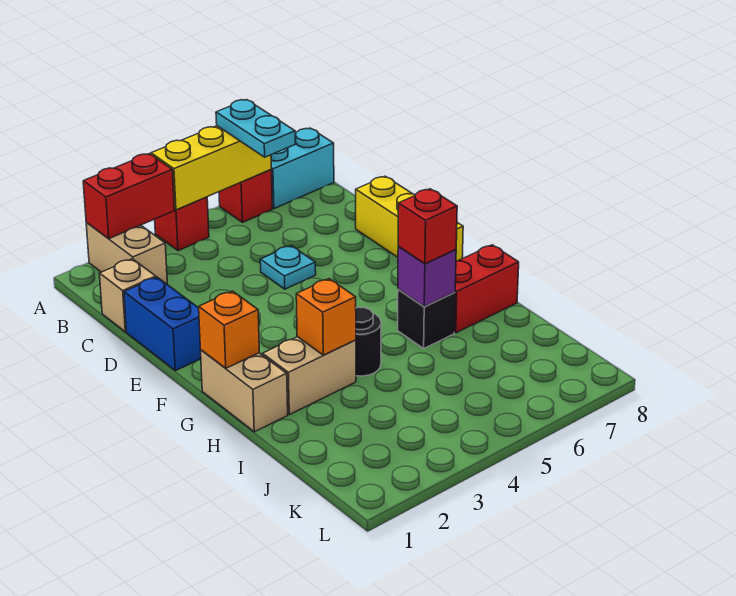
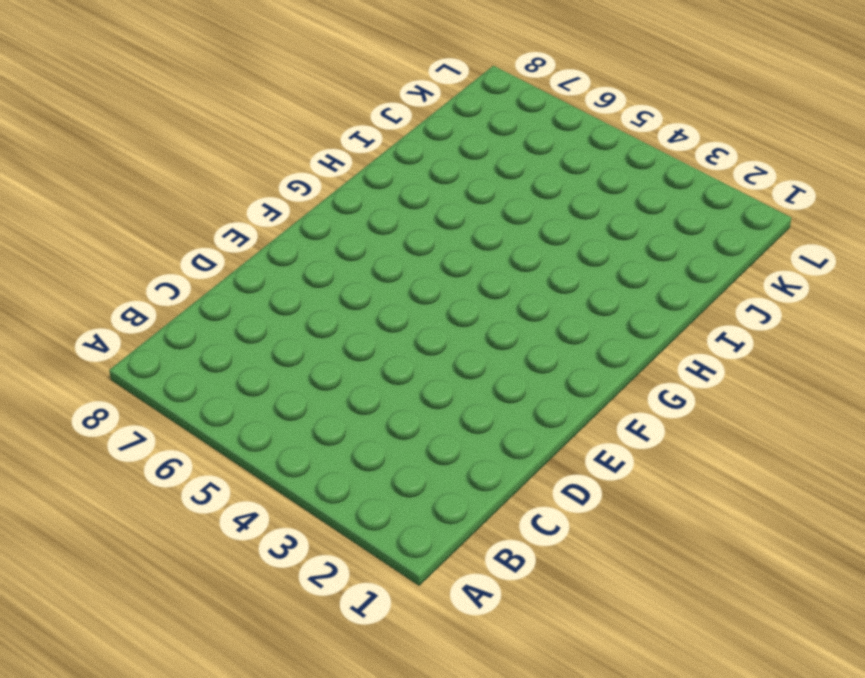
none -> tan 1x2 brick [86,223,167,284]
none -> red 1x1 brick [155,197,209,251]
none -> red 1x1 brick [219,170,272,222]

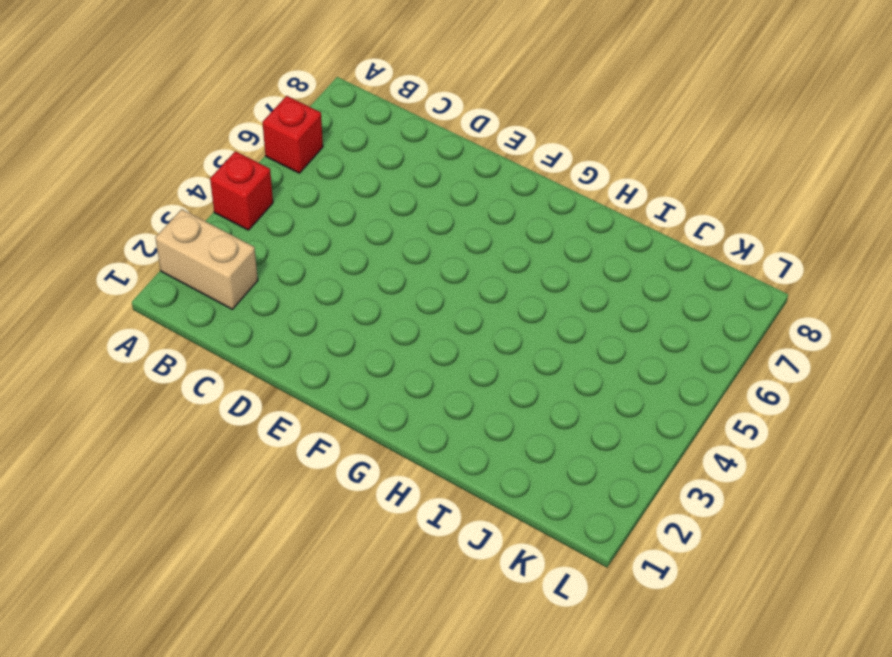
none -> cyan 1x2 brick [271,128,334,209]
none -> tan 1x1 brick [99,259,156,332]
none -> blue 1x2 brick [124,277,201,371]

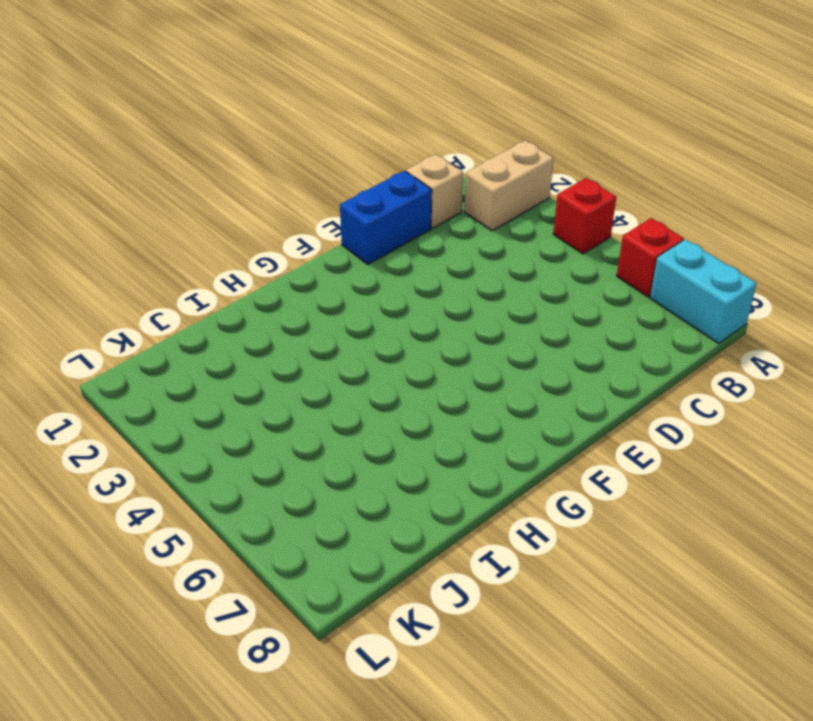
none -> cyan 1x1 plate [260,246,316,289]
none -> yellow 1x3 brick [356,176,463,261]
none -> tan 1x2 brick [201,350,288,432]

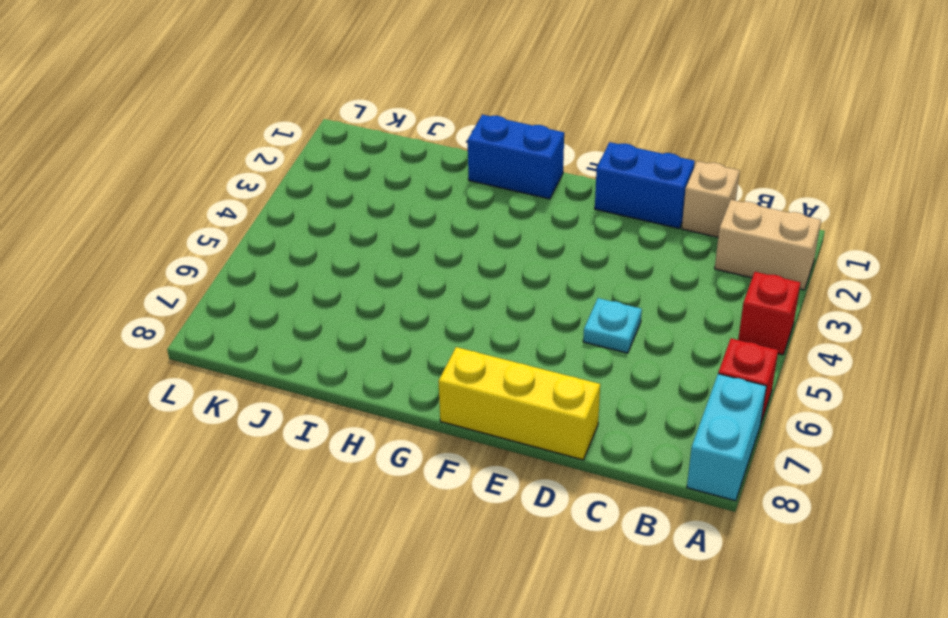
blue 1x2 brick [468,115,564,199] -> tan 1x2 brick [201,350,288,432]
none -> tan 1x2 brick [262,337,356,415]
none -> black 1x1 round brick [356,307,381,376]
none -> black 1x1 brick [398,289,455,348]

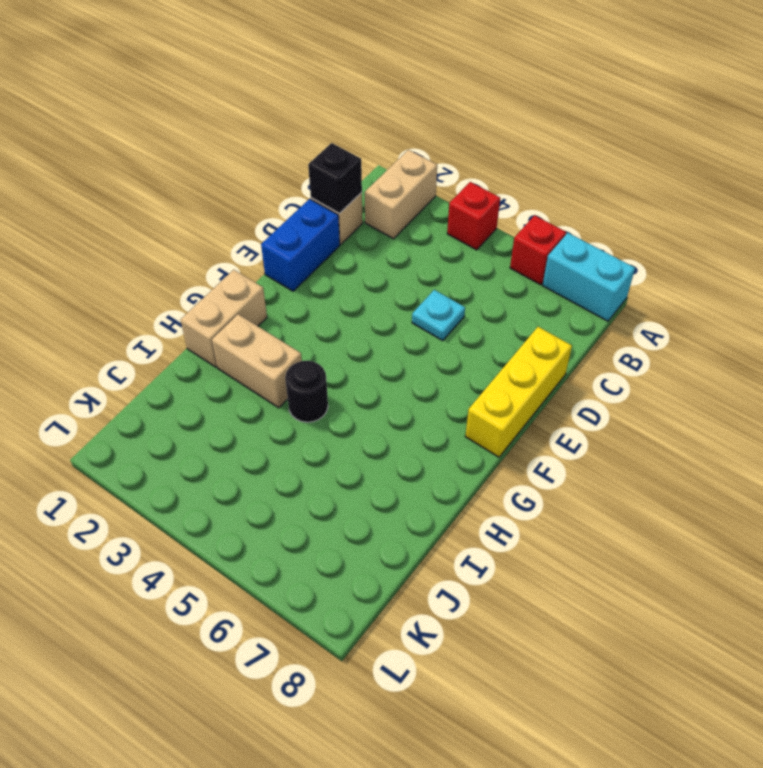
black 1x1 brick [308,143,362,213] -> black 1x1 brick moved to [398,289,455,348]
none -> red 1x2 brick [454,245,519,333]
none -> red 1x2 brick [83,154,174,239]
none -> yellow 1x3 brick [151,126,271,210]

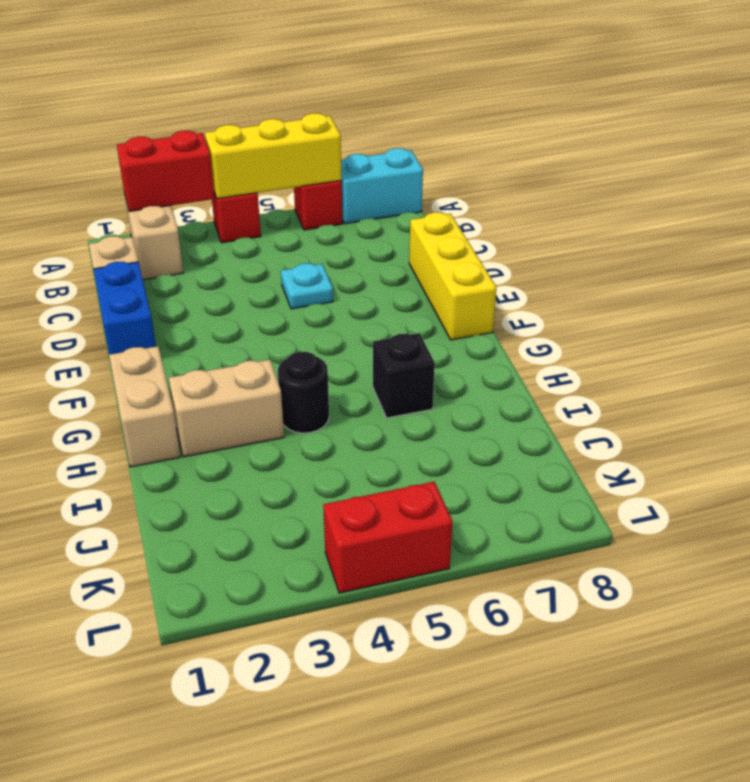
red 1x2 brick [323,482,453,593] -> red 1x2 brick moved to [454,245,519,333]
none -> orange 1x1 brick [198,291,259,368]
none -> orange 1x1 brick [296,279,356,355]
none -> purple 1x1 brick [398,247,456,307]

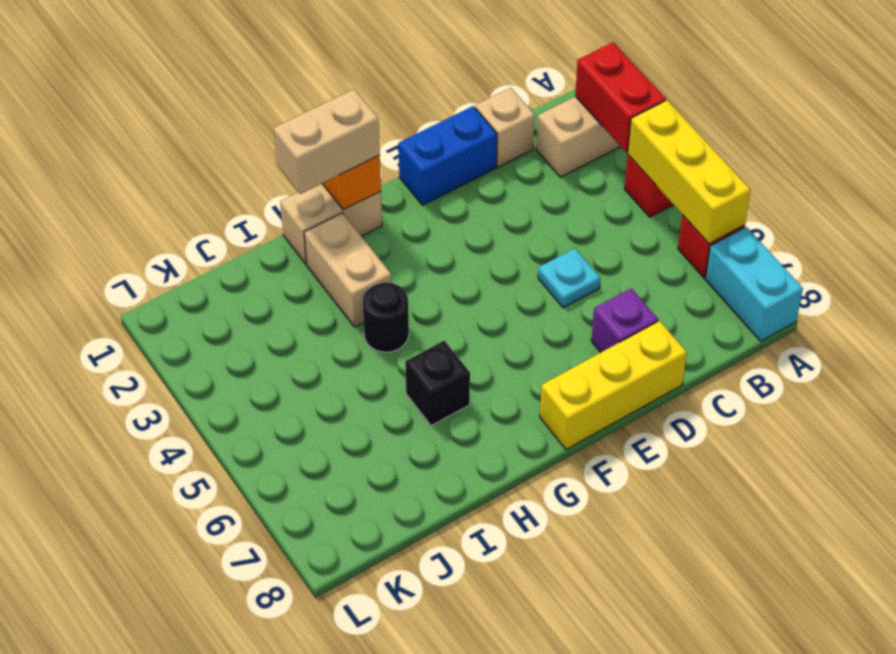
purple 1x1 brick [591,288,658,352] -> purple 1x1 brick moved to [398,247,456,307]
tan 1x2 brick [274,89,380,194] -> none
none -> red 1x2 brick [454,245,519,333]
none -> orange 1x1 brick [296,279,356,355]
none -> cyan 1x2 plate [216,100,296,157]

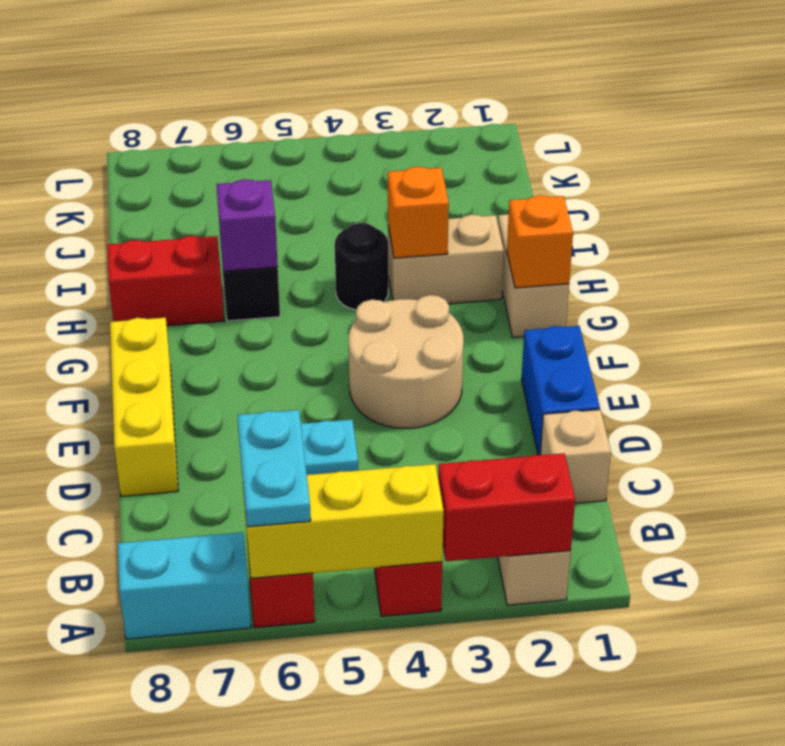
tan 2x2 round brick [349,295,464,428] -> none
none -> red 1x1 brick [398,189,457,264]

